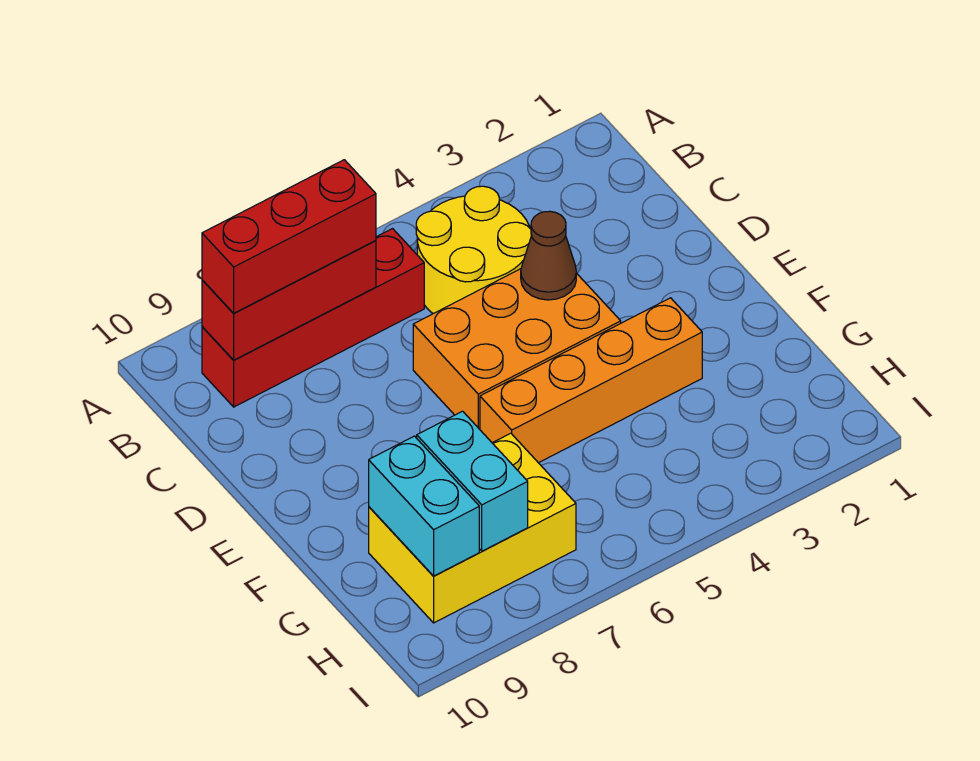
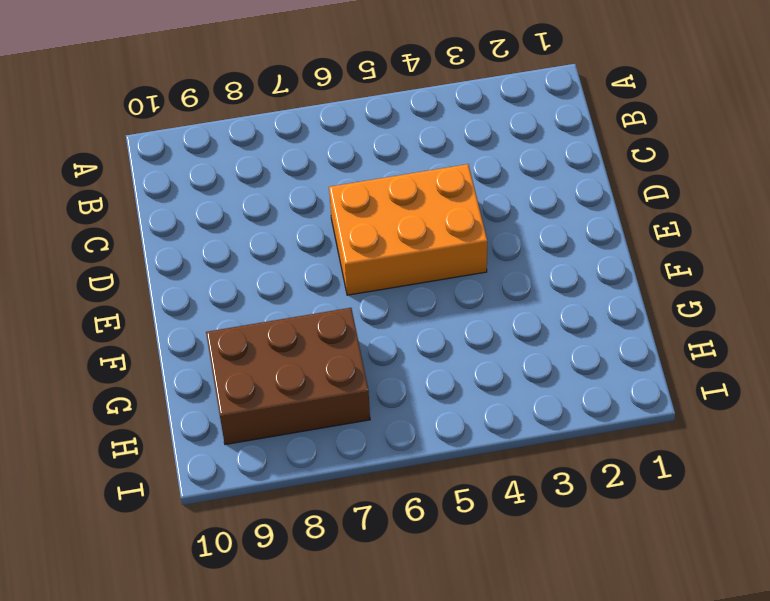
brown 2x3 brick [206,308,370,445] -> yellow 2x3 brick [369,433,576,623]
none -> yellow 2x2 round brick [416,186,532,314]
none -> red 1x4 brick [202,229,424,407]

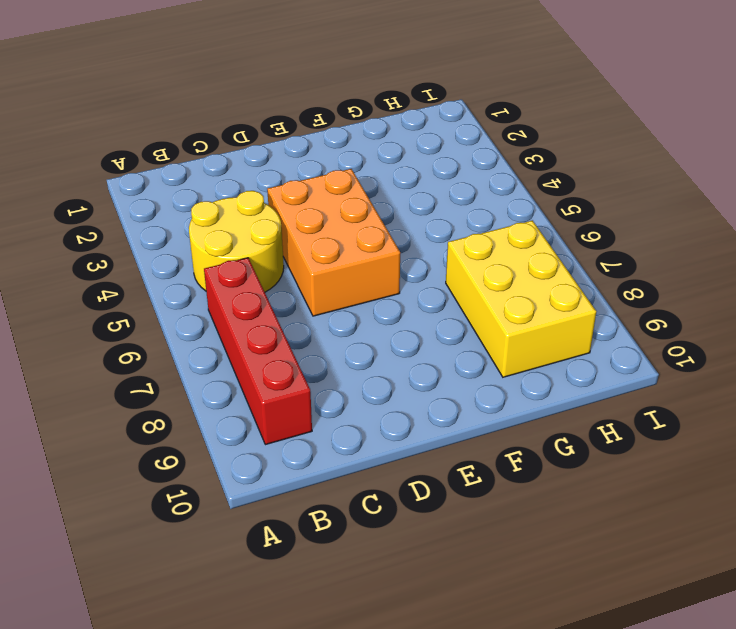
none -> orange 1x4 brick [480,298,702,463]
none -> red 1x3 brick [202,240,376,360]

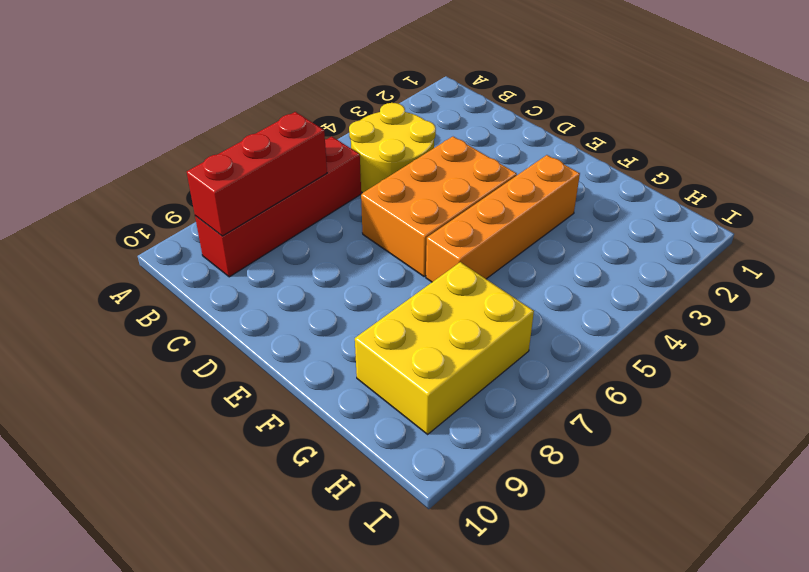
none -> brown 1x1 cone [521,211,576,300]
none -> cyan 1x2 brick [417,411,528,551]

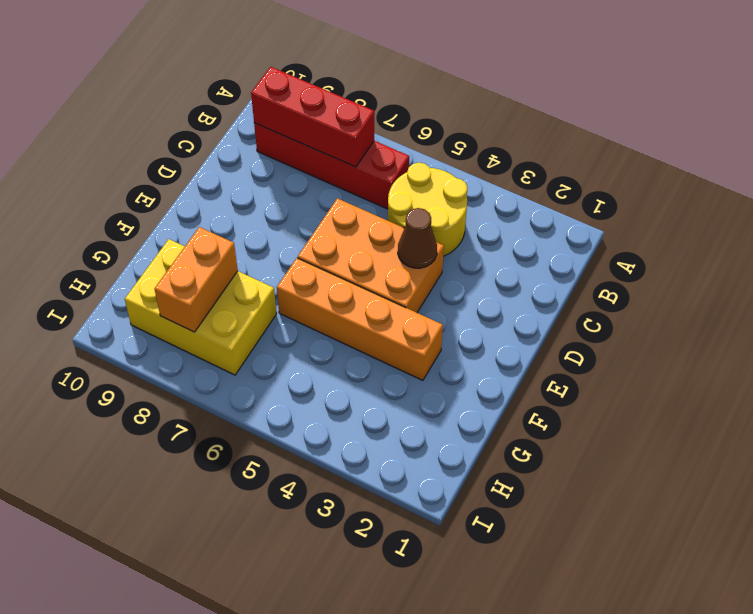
orange 1x2 brick [155,227,238,332] -> cyan 1x2 brick [417,411,528,551]
none -> cyan 1x2 brick [369,436,479,576]
none -> red 1x3 brick [202,160,376,313]

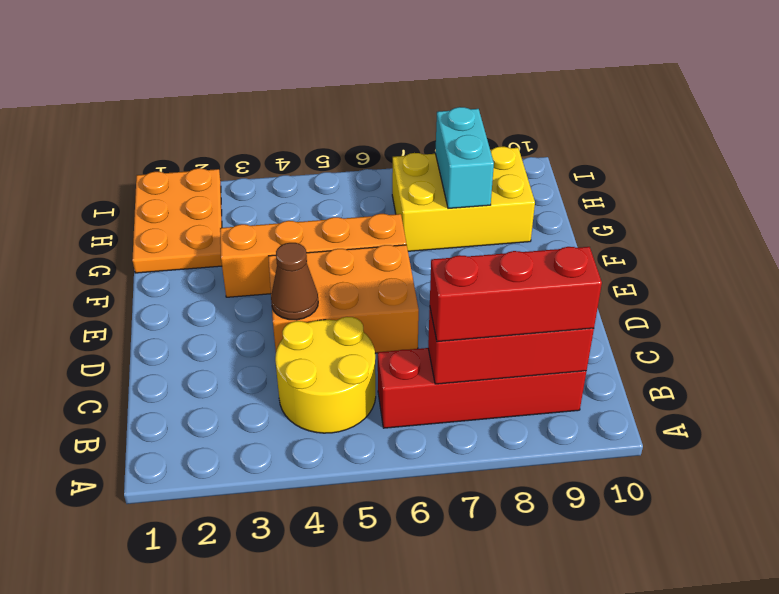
orange 2x3 plate [132,168,222,273] -> none
none -> cyan 1x2 brick [369,436,479,576]

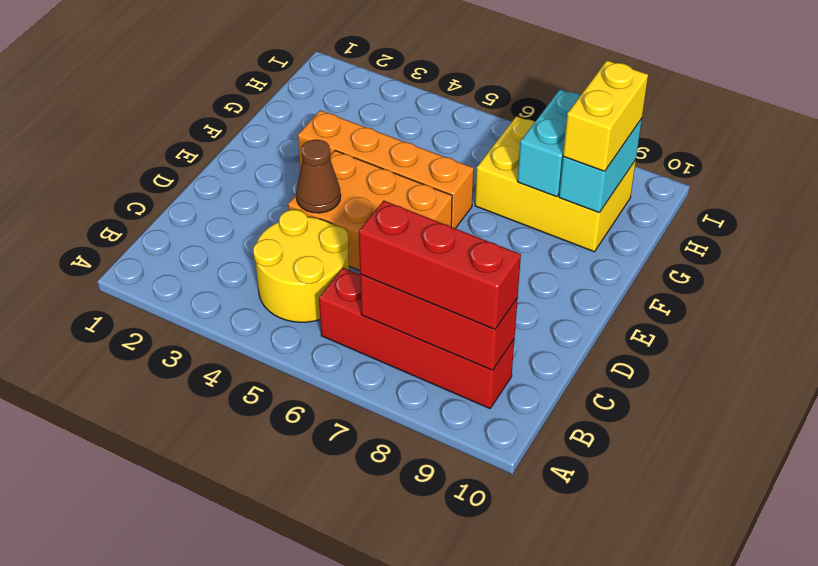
yellow 1x2 brick [563,61,648,171] -> none

